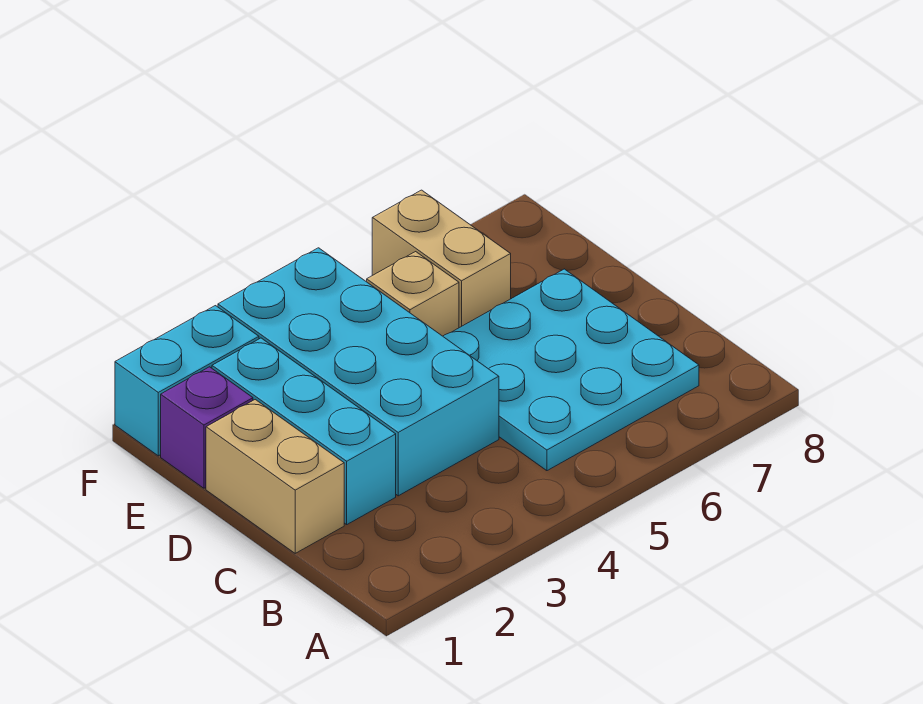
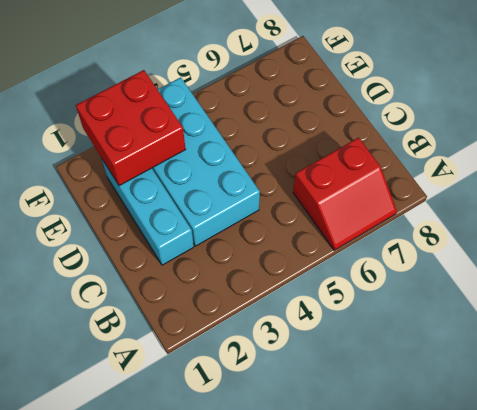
red 2x2 slope [293,138,397,250] -> cyan 3x3 plate [443,269,699,471]
red 2x2 brick [76,70,186,186] -> none
none -> tan 1x2 brick [206,400,344,553]
none -> purple 1x1 brick [161,367,253,488]

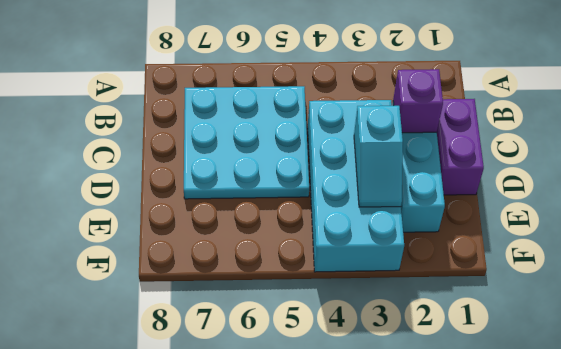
purple 1x2 brick [437,99,484,195] -> tan 1x2 brick [206,400,344,553]
purple 1x1 brick [393,69,443,133] -> purple 1x1 brick moved to [161,367,253,488]
cyan 1x2 slope [354,106,403,207] -> none
none -> tan 1x1 brick [367,252,459,336]
none -> tan 1x2 brick [372,190,511,328]

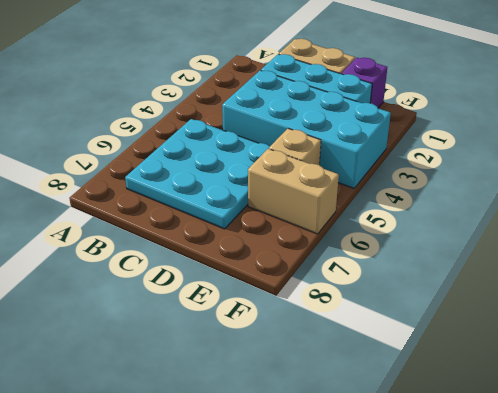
none -> cyan 1x2 brick [115,306,259,456]

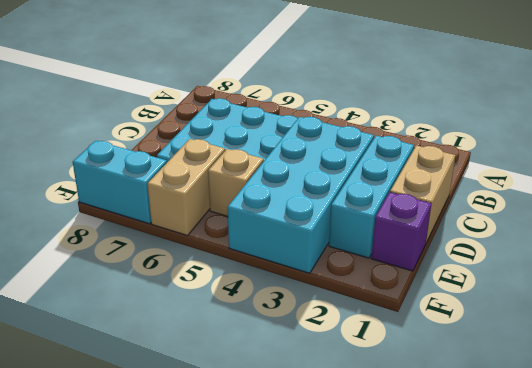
cyan 1x2 brick [73,141,167,224] -> cyan 1x2 brick moved to [115,306,259,456]

